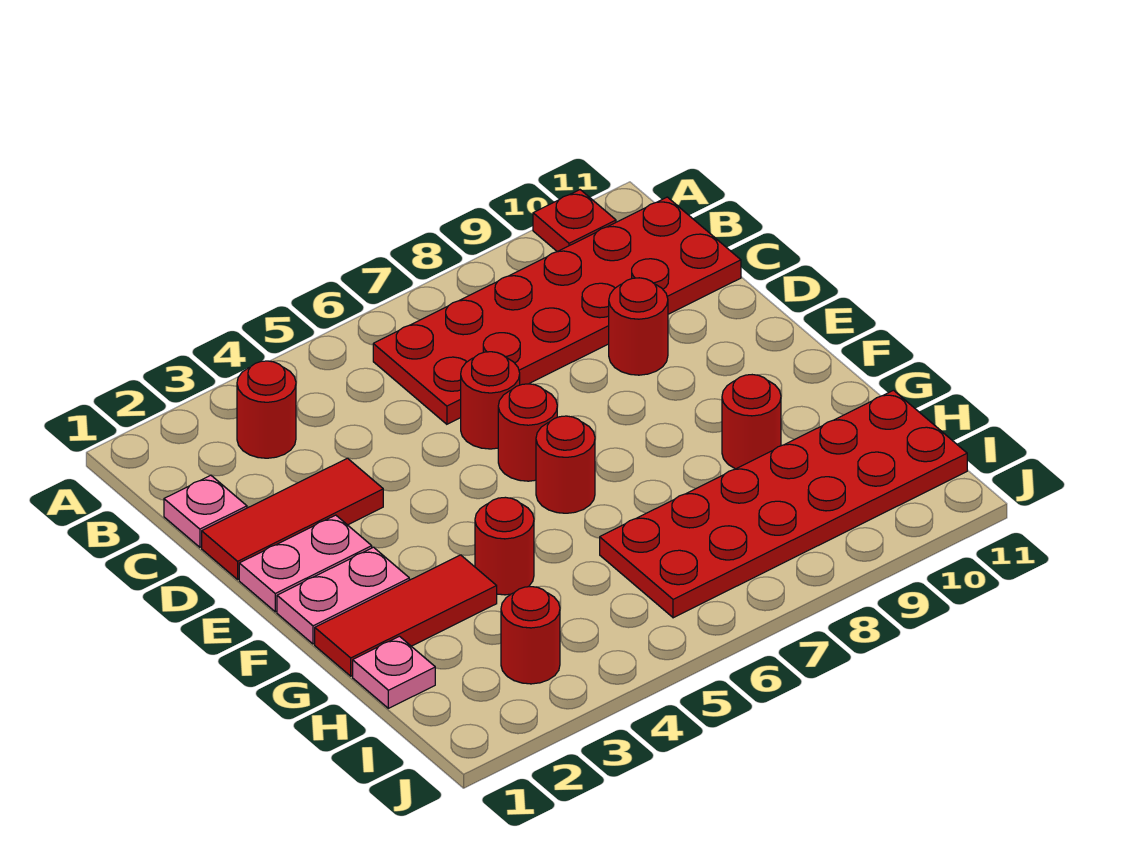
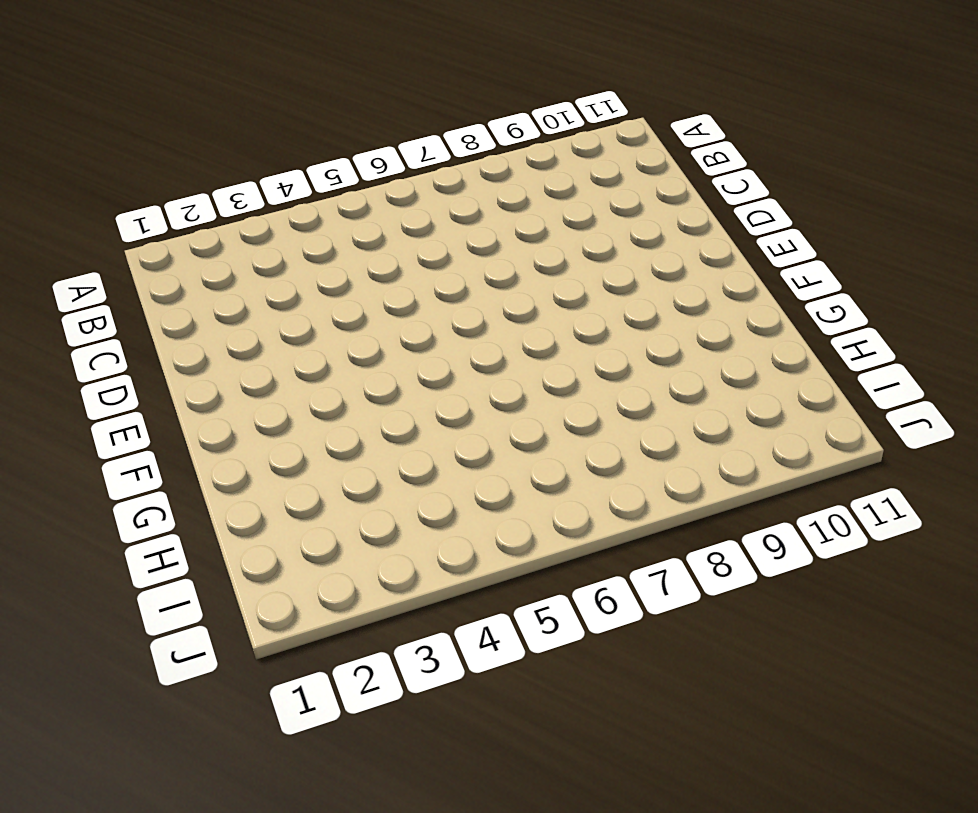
none -> red 1x1 plate [533,190,616,252]
none -> red 1x1 round brick [237,361,296,458]
none -> red 2x6 plate [373,197,741,424]

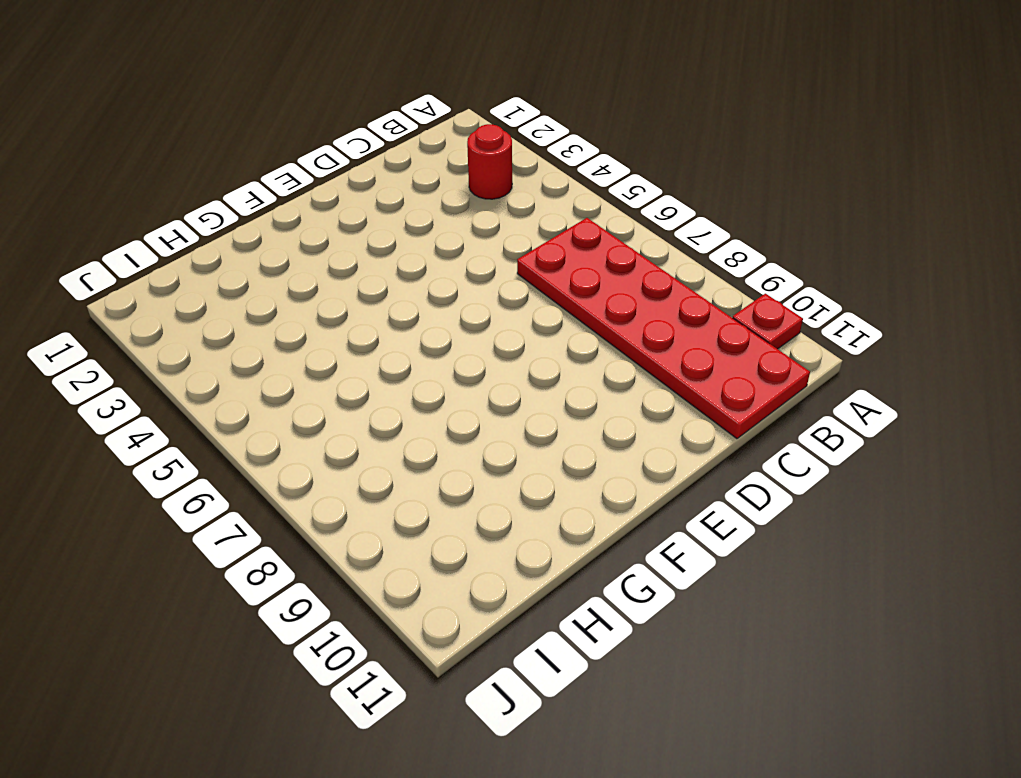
none -> pink 1x1 plate [164,475,247,547]
none -> red 1x3 tile [202,458,383,579]
none -> red 1x1 round brick [461,352,520,449]

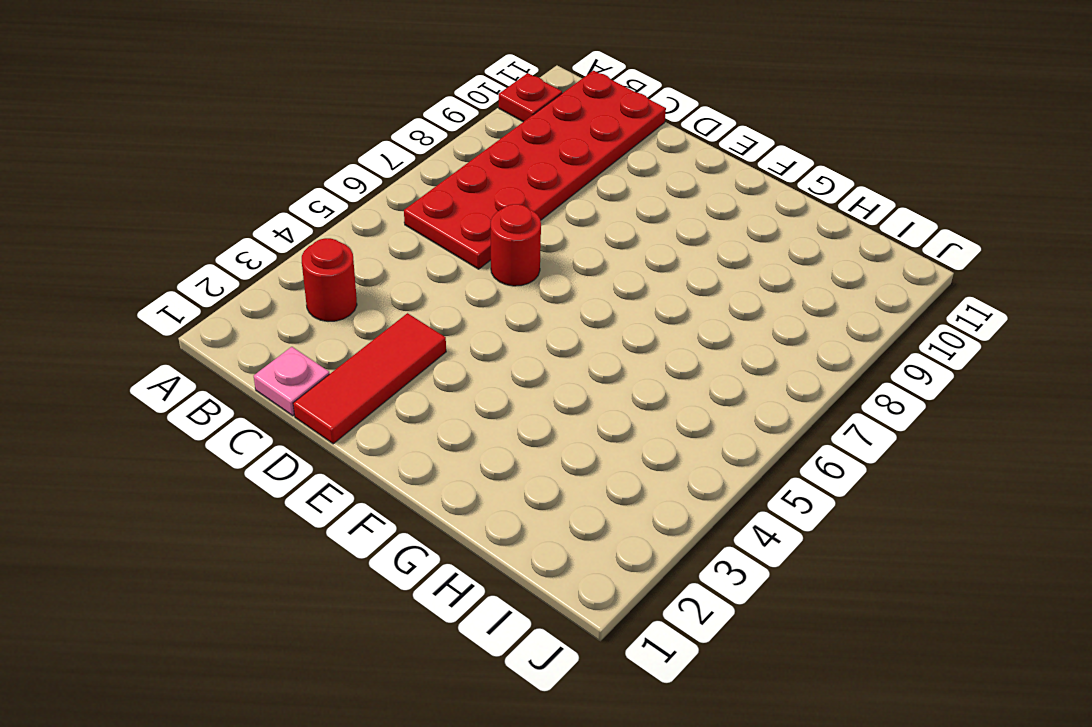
none -> red 1x1 round brick [609,278,668,375]
none -> pink 1x2 plate [239,515,372,612]
none -> red 1x1 round brick [498,384,557,481]

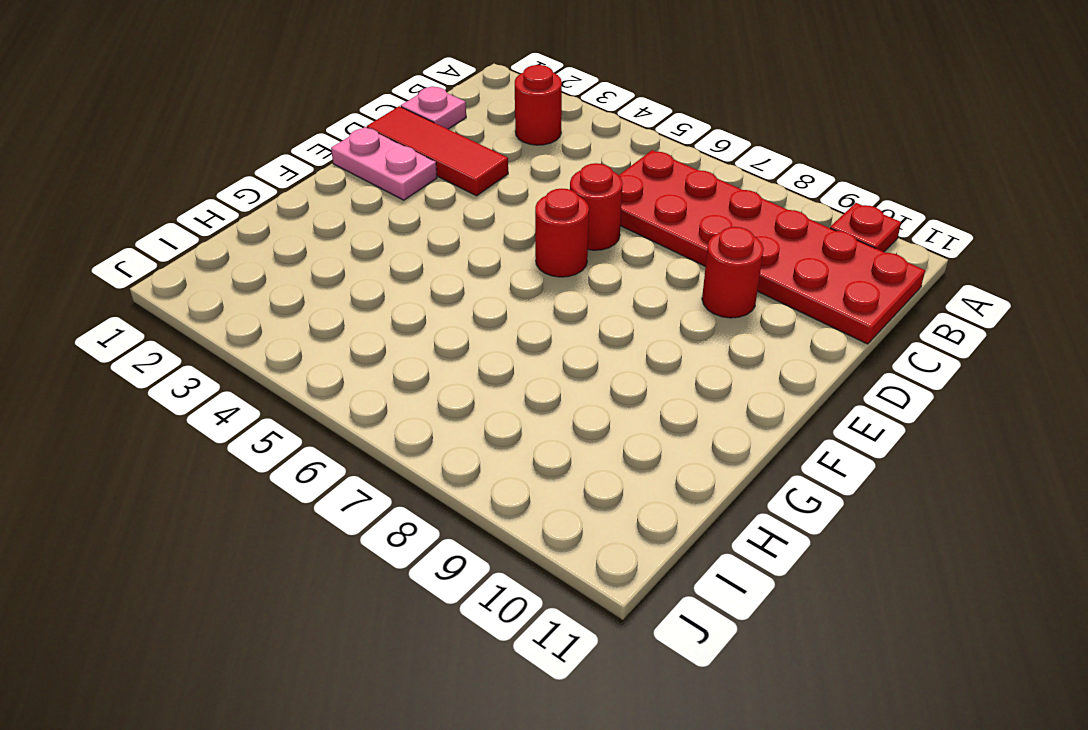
none -> pink 1x2 plate [277,547,409,644]
none -> red 1x1 round brick [536,416,595,513]
none -> red 1x3 tile [315,555,497,676]

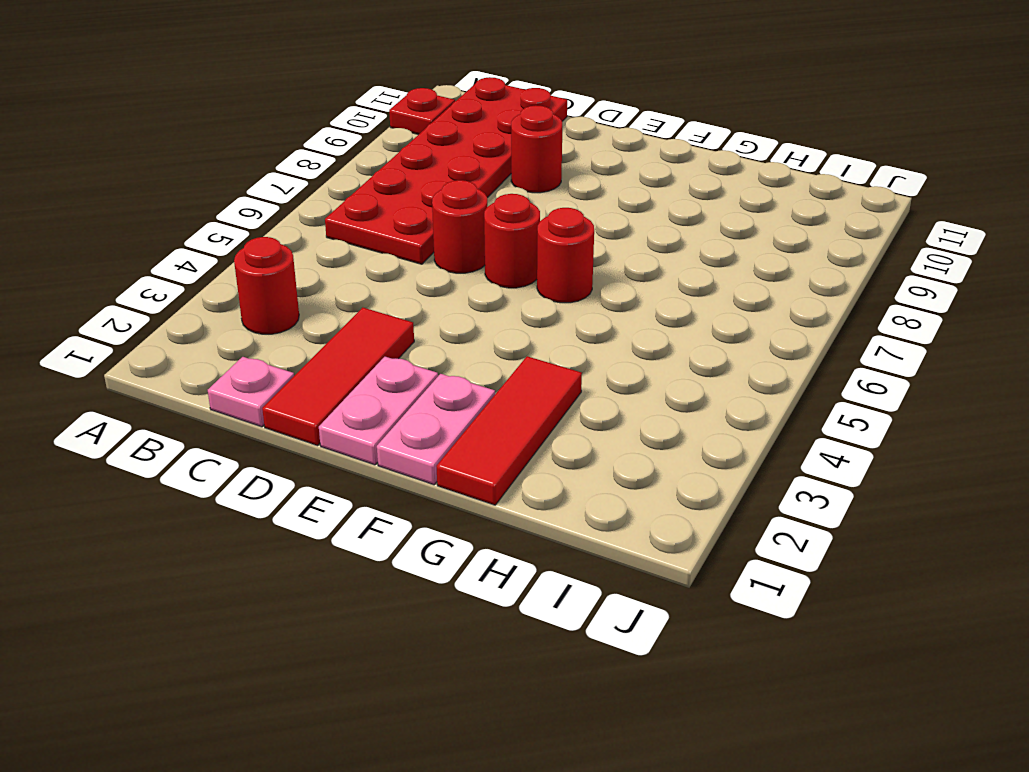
none -> red 1x1 round brick [475,497,534,595]
none -> red 1x1 round brick [722,375,781,469]
none -> pink 1x1 plate [353,636,435,708]

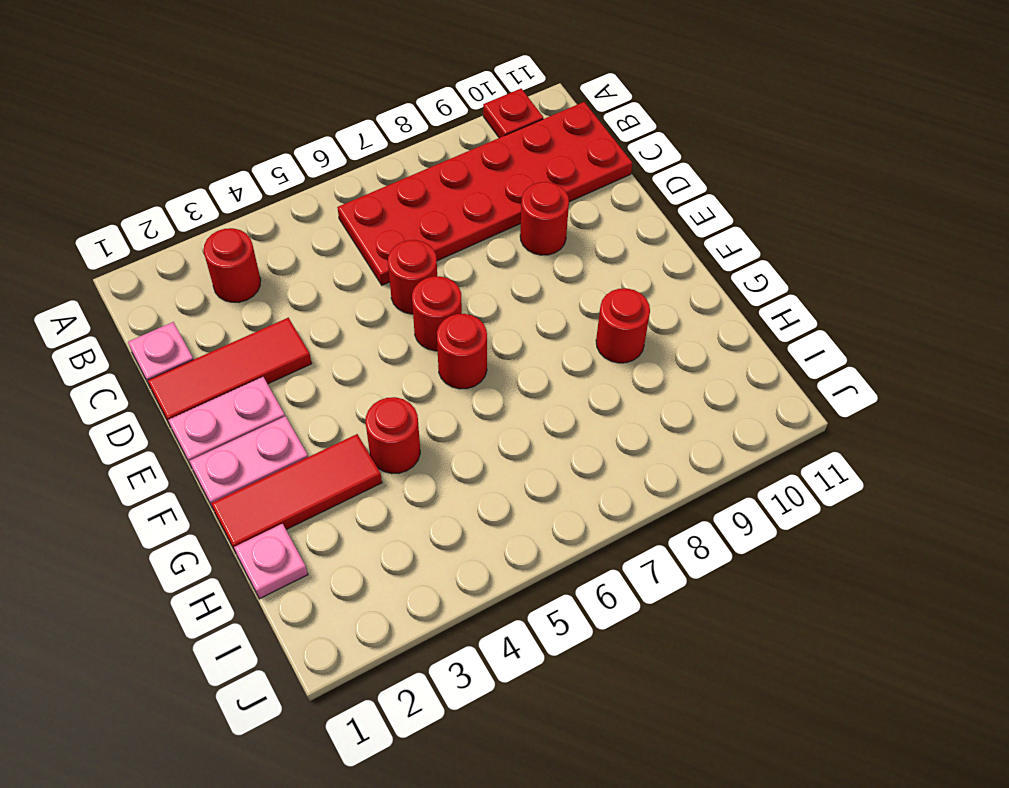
none -> red 2x6 plate [600,390,967,618]
none -> red 1x1 round brick [501,587,560,684]

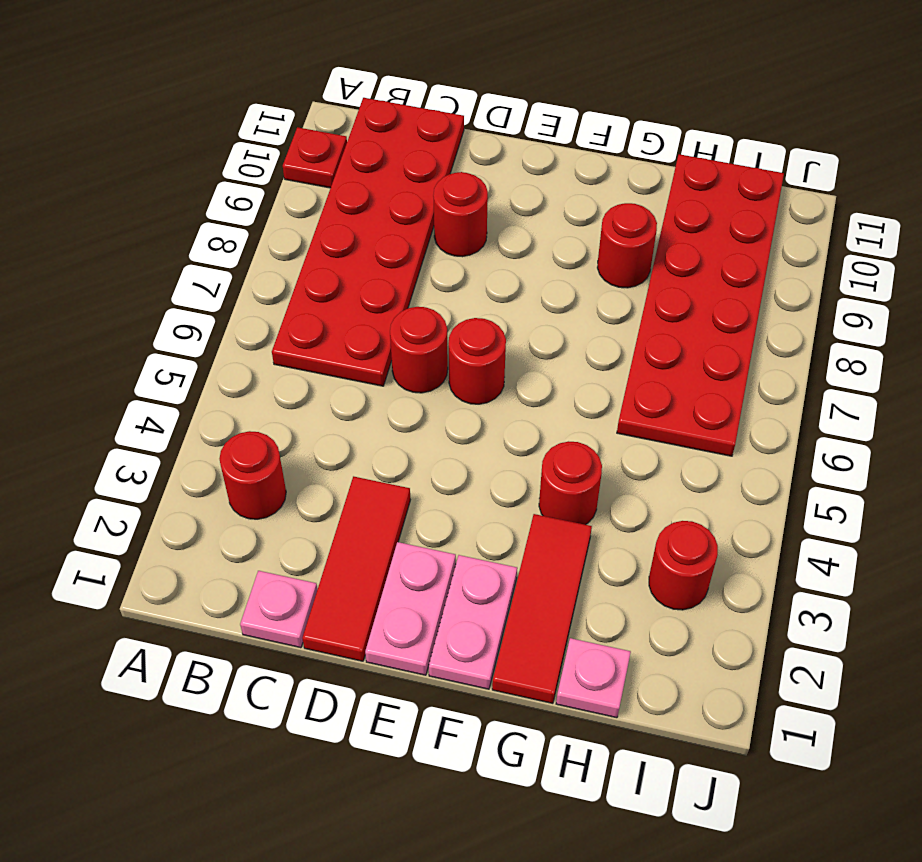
none -> red 1x1 round brick [536,416,595,513]

